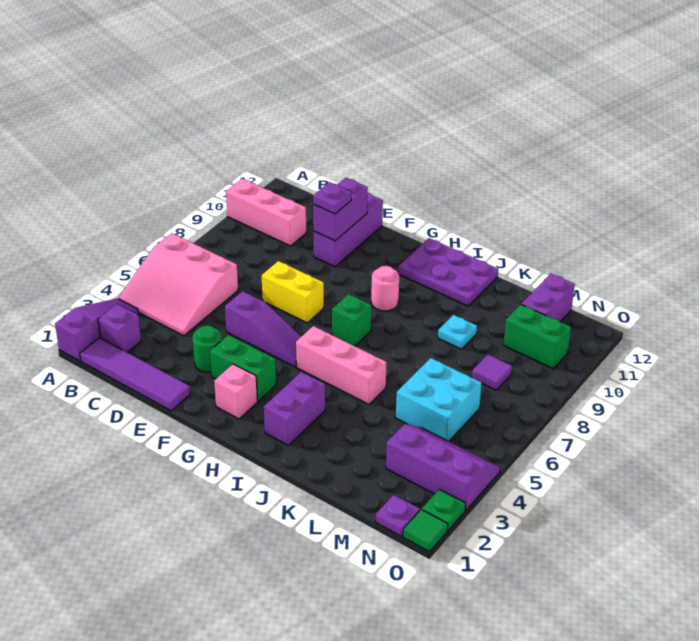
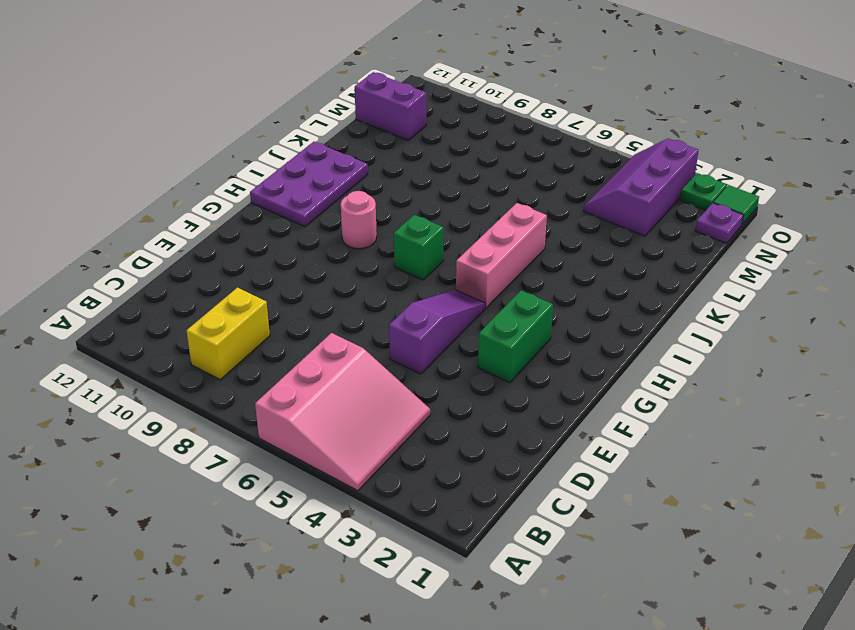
yellow 1x2 brick [187,288,270,380] -> yellow 1x2 brick moved to [262,261,324,323]
none -> purple 1x3 slope [55,298,139,361]
none -> pink 1x3 brick [226,179,306,246]
none -> purple 1x4 tile [80,338,190,411]

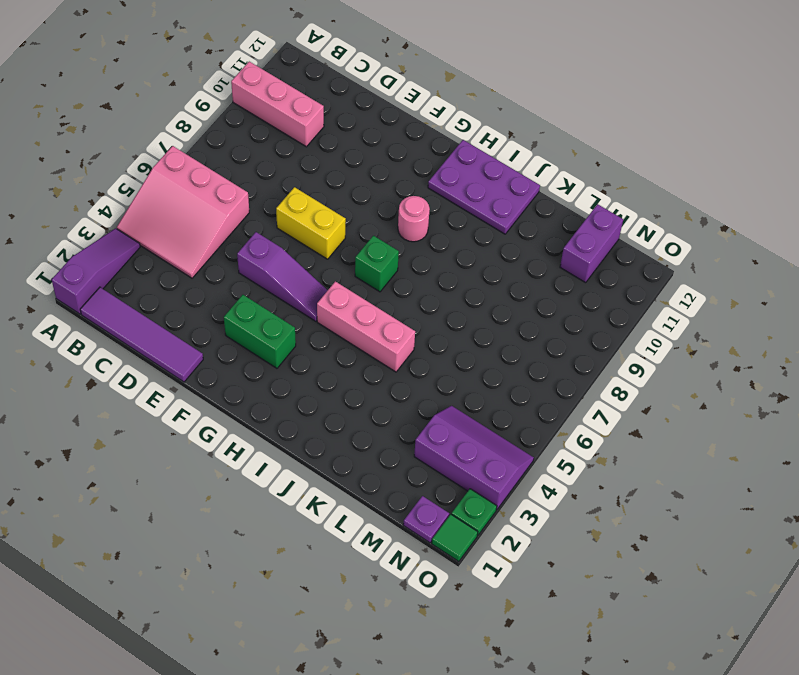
none -> purple 1x1 brick [98,304,141,353]
none -> green 1x1 round brick [192,326,222,372]
none -> purple 1x3 brick [314,193,383,267]

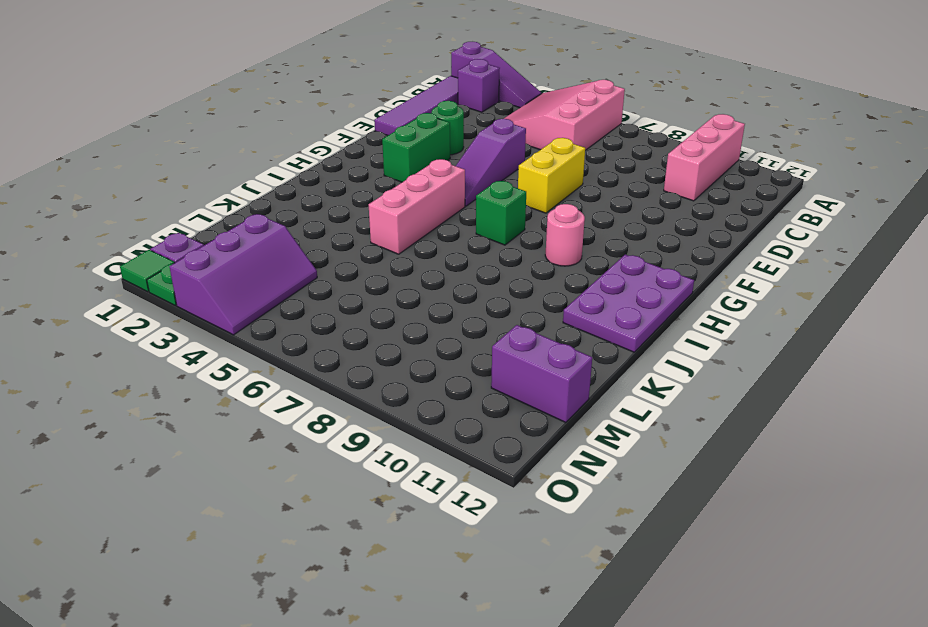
none -> purple 1x3 brick [314,193,383,267]
none -> pink 1x1 brick [214,364,257,419]
none -> purple 1x2 brick [264,372,325,445]

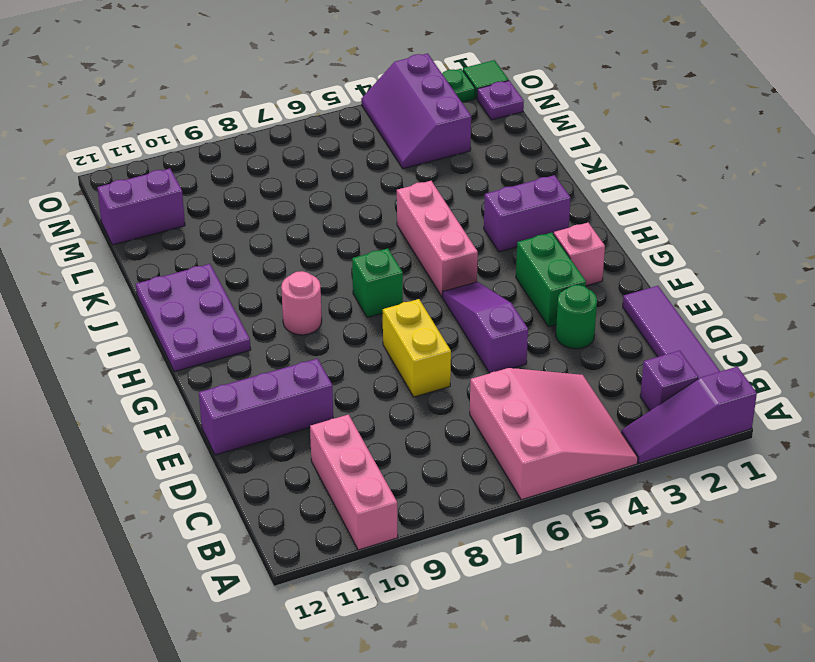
none -> cyan 1x1 plate [438,315,477,349]
none -> cyan 2x2 brick [396,358,482,441]
none -> purple 1x1 tile [472,355,512,390]

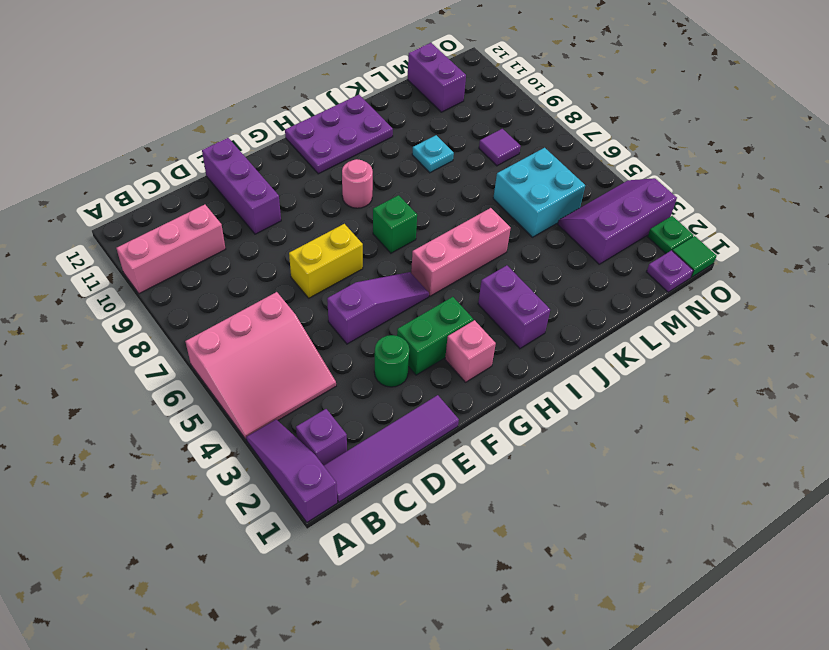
none -> green 1x2 brick [504,305,571,369]
none -> purple 1x2 brick [313,178,368,241]
none -> purple 1x1 plate [313,182,351,214]

